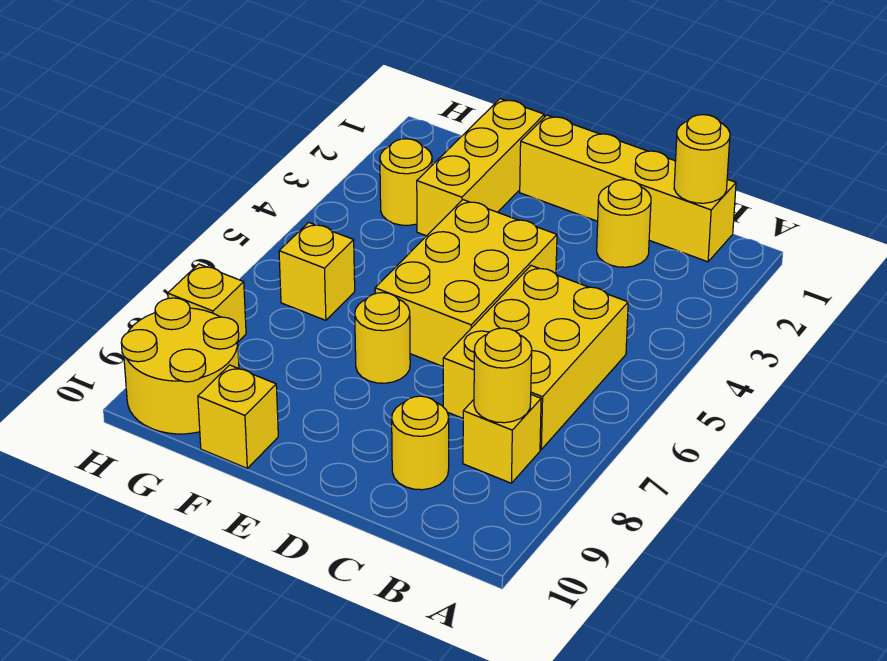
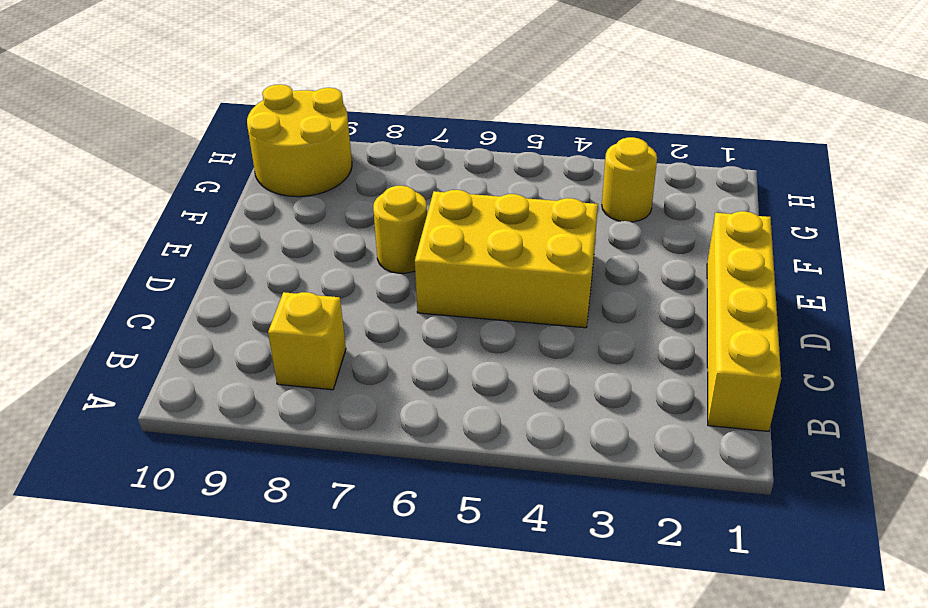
none -> yellow 2x3 brick [443,266,628,449]
none -> yellow 1x1 round brick [597,180,651,267]
none -> yellow 1x1 round brick [392,396,449,490]

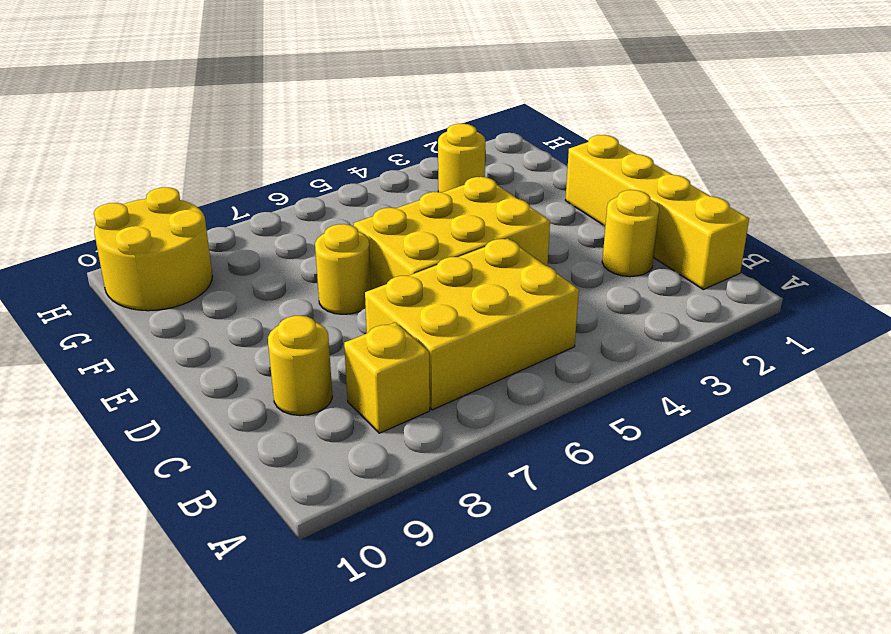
none -> yellow 1x3 brick [417,99,544,236]
none -> yellow 1x1 brick [198,365,278,468]
none -> yellow 1x1 brick [279,222,355,320]

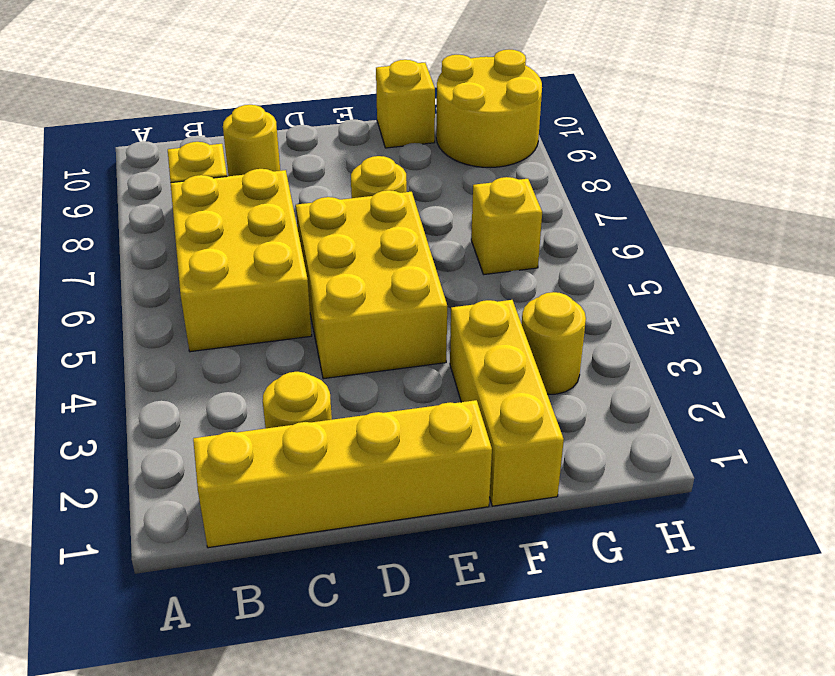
none -> yellow 1x1 brick [168,264,246,342]
none -> yellow 1x1 round brick [674,115,730,203]
none -> yellow 1x1 round brick [474,328,532,423]

